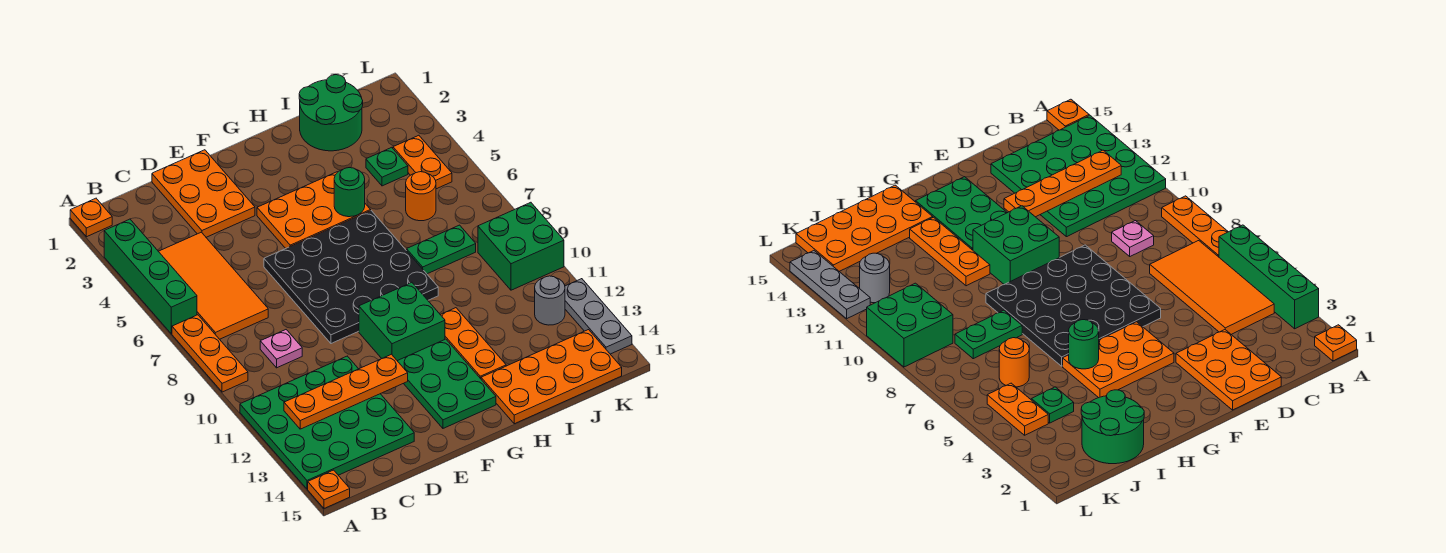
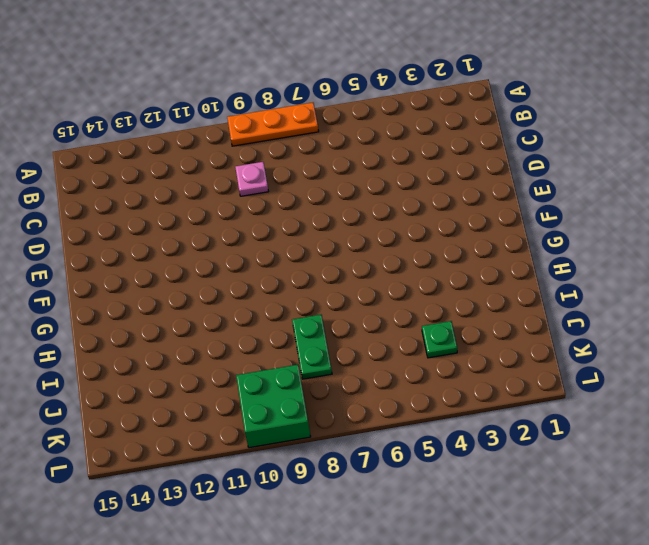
none -> orange 1x1 plate [70,198,112,237]
none -> green 1x4 brick [104,219,197,334]
none -> green 4x4 plate [240,356,414,489]

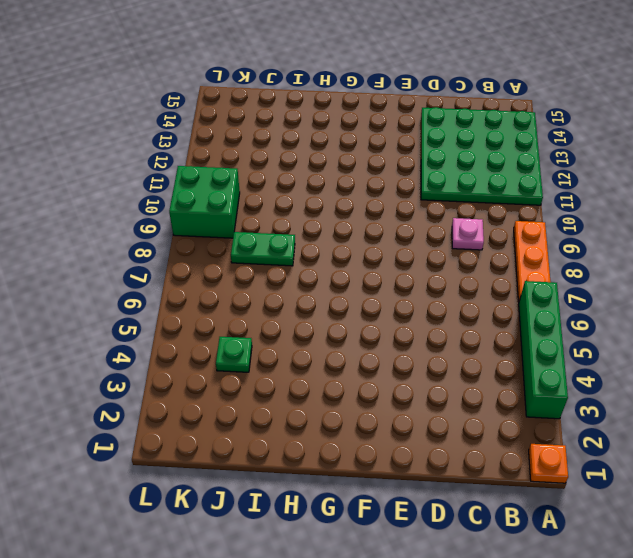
none -> orange 1x1 plate [308,470,350,508]
none -> orange 2x4 tile [158,232,268,339]
none -> orange 2x3 plate [152,150,255,237]

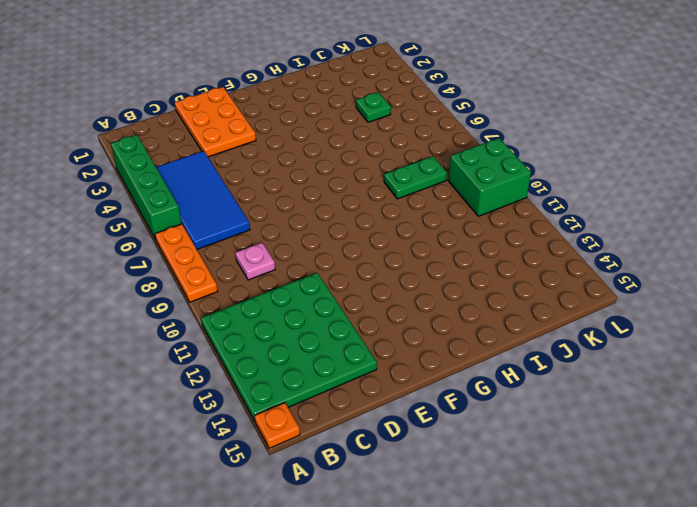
blue 2x4 tile [156,151,250,249] -> orange 2x4 tile [158,232,268,339]
none -> orange 1x1 plate [70,198,112,237]
none -> black 4x4 plate [264,211,438,344]
none -> orange 2x3 plate [257,172,371,249]

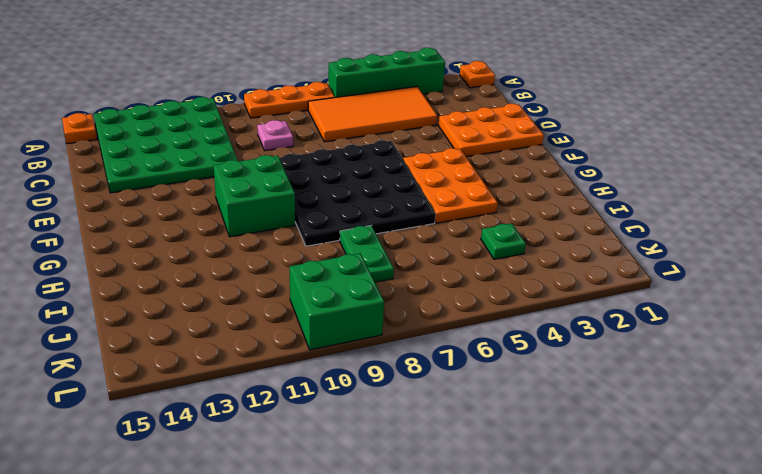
none -> green 2x3 plate [398,339,496,428]
none -> orange 1x3 plate [441,308,506,379]
none -> orange 2x4 plate [481,330,622,424]

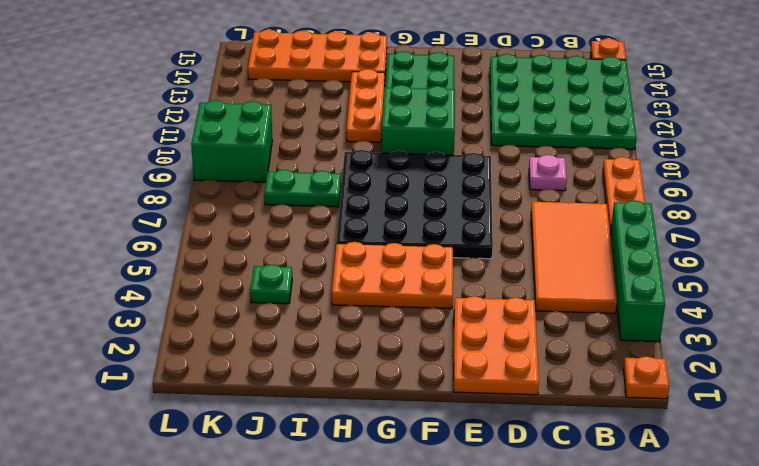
none -> green 2x2 round brick [299,75,363,151]
none -> orange 1x1 round brick [406,172,436,221]
none -> orange 1x2 plate [393,135,452,189]

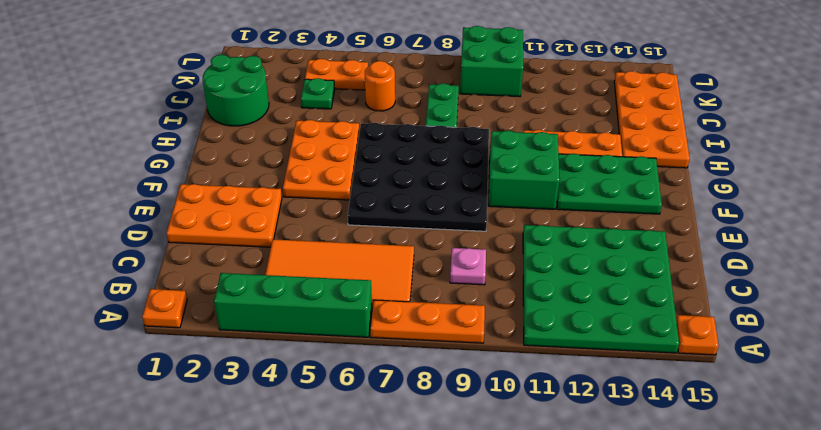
none -> grey 1x1 round brick [535,276,565,325]
none -> grey 1x3 plate [565,279,632,354]
none -> orange 1x4 plate [284,354,408,429]

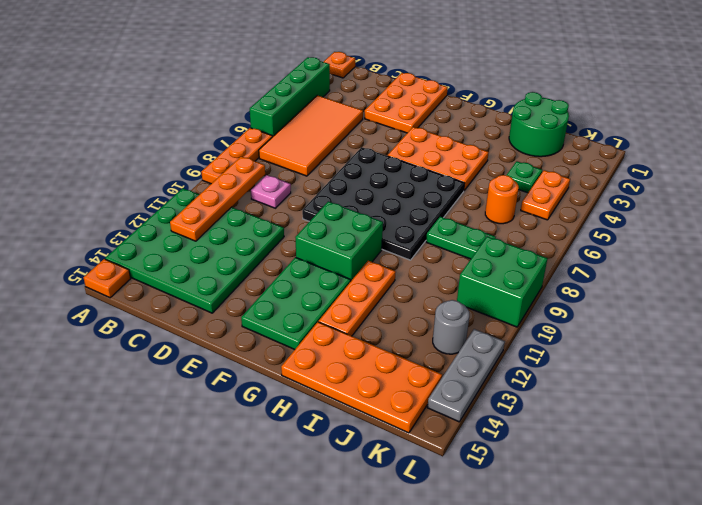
orange 1x4 plate [170,156,265,241] -> orange 1x4 plate turned to [284,354,408,429]
none -> green 1x1 round brick [334,168,365,217]

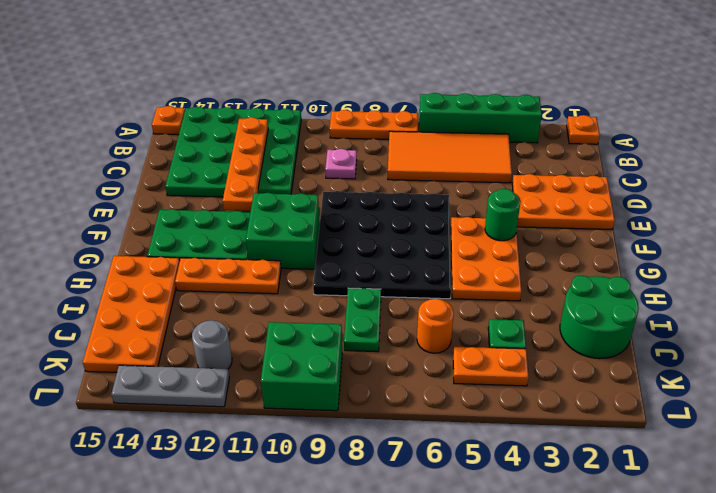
green 1x1 round brick [485,189,521,241] -> green 1x1 round brick moved to [334,168,365,217]

